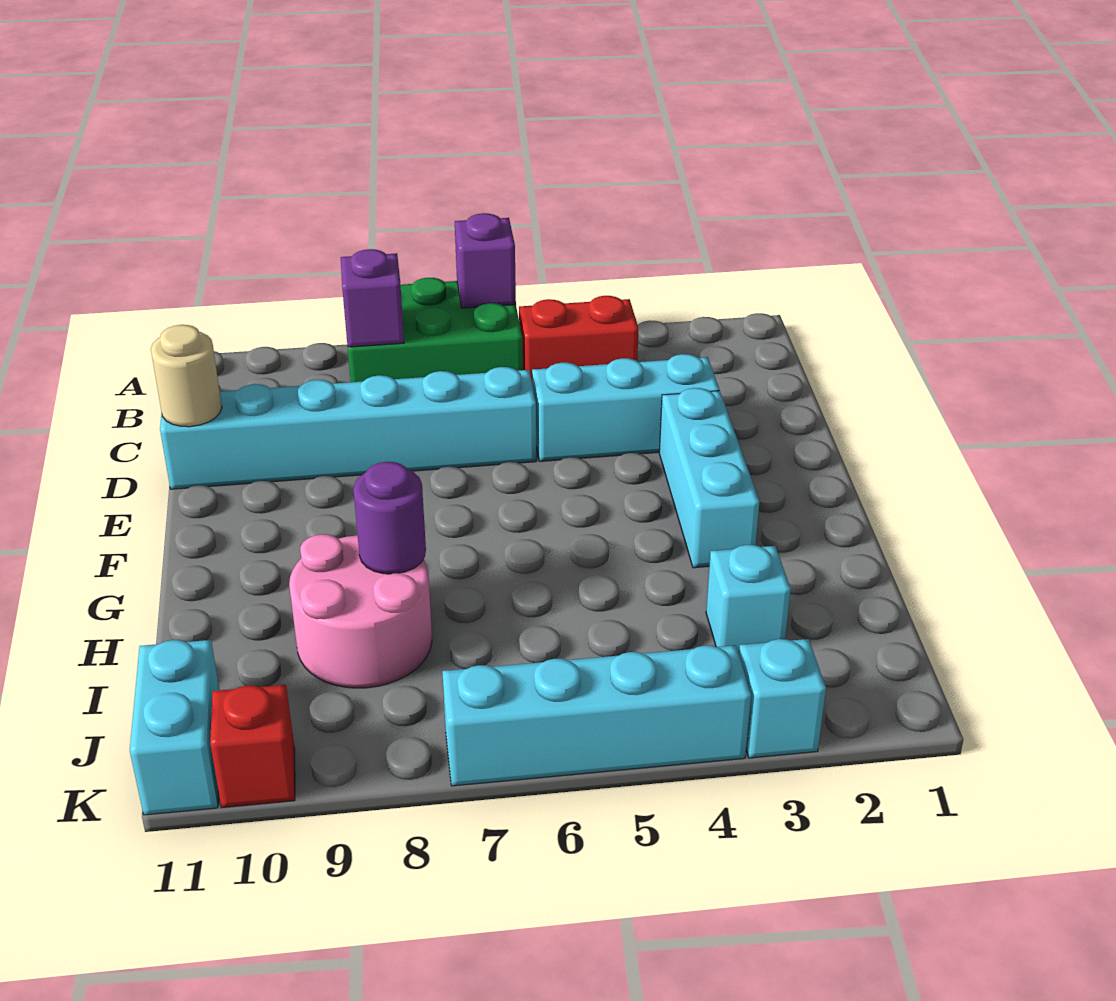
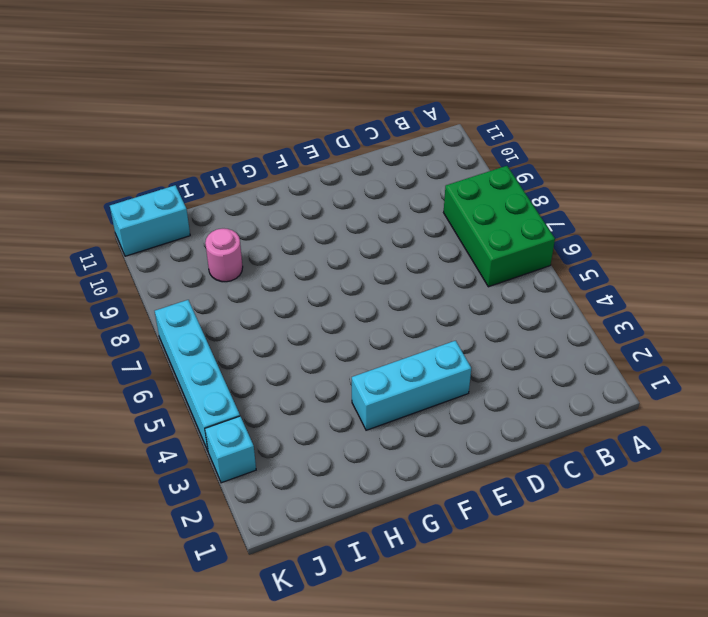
pink 1x1 round brick [205,229,243,282] -> pink 2x2 round brick [289,534,432,688]
none -> red 1x2 brick [519,296,638,381]
none -> cyan 1x3 brick [532,354,719,461]
none -> cyan 1x6 brick [160,367,536,489]

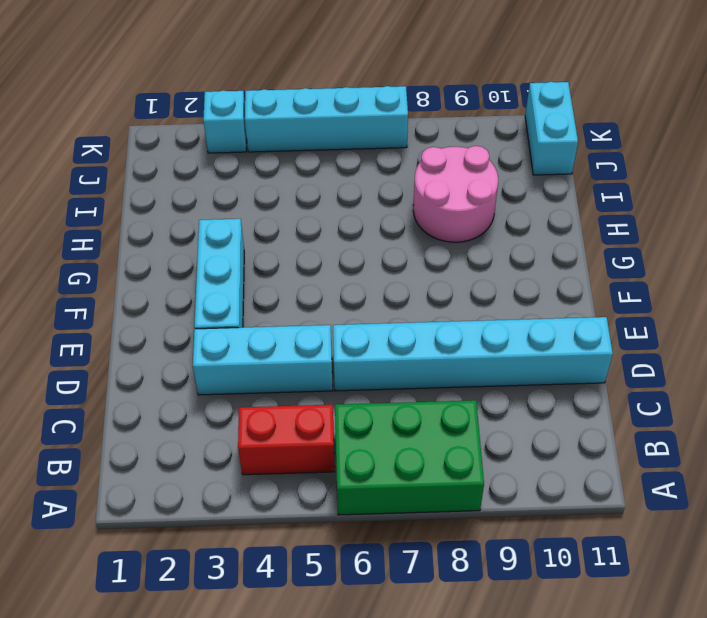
none -> cyan 1x1 brick [706,545,791,653]
none -> red 1x1 brick [210,685,295,808]
none -> purple 1x1 brick [455,213,516,308]

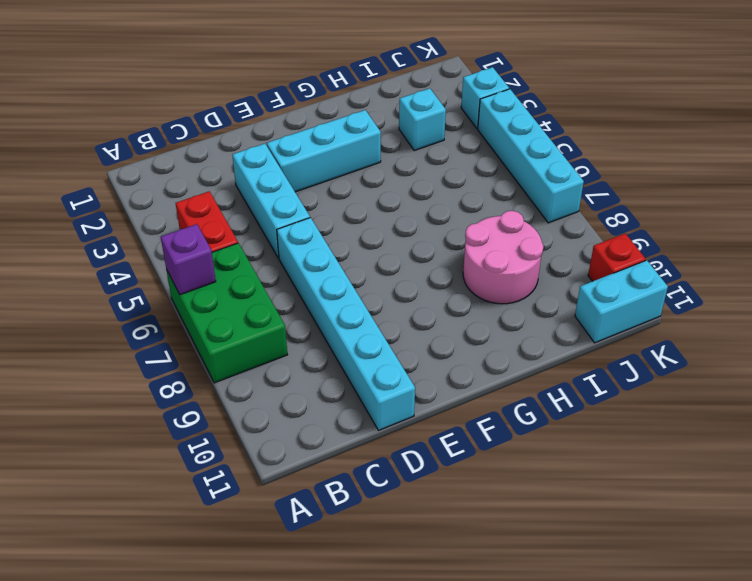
none -> purple 1x1 brick [341,249,404,347]
none -> tan 1x1 round brick [151,325,222,427]
none -> purple 1x1 round brick [353,462,426,574]

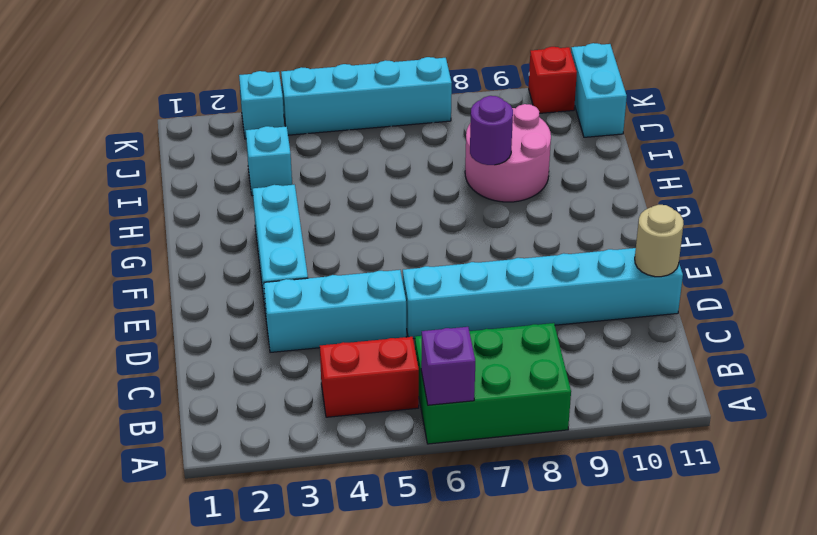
none -> purple 1x1 brick [341,249,404,347]

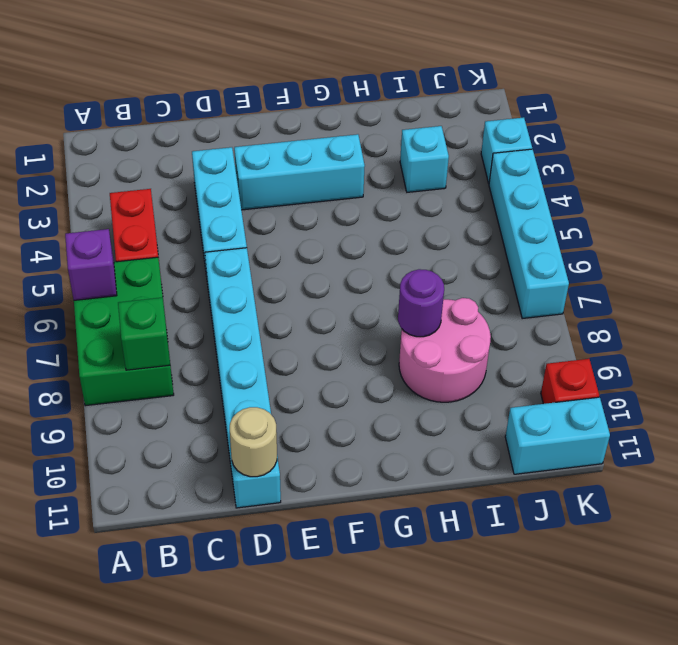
green 1x1 brick [118,297,170,370] -> purple 1x1 brick [341,249,404,347]

